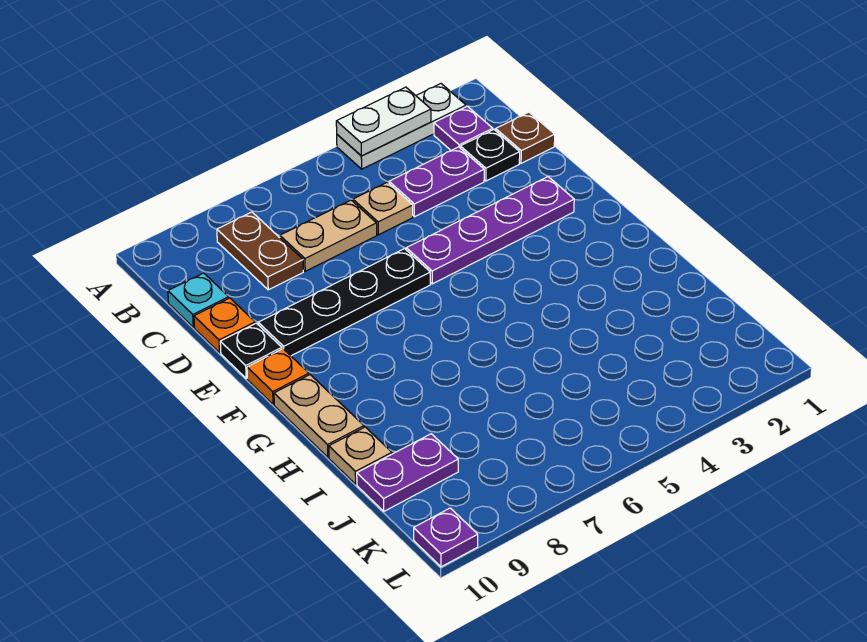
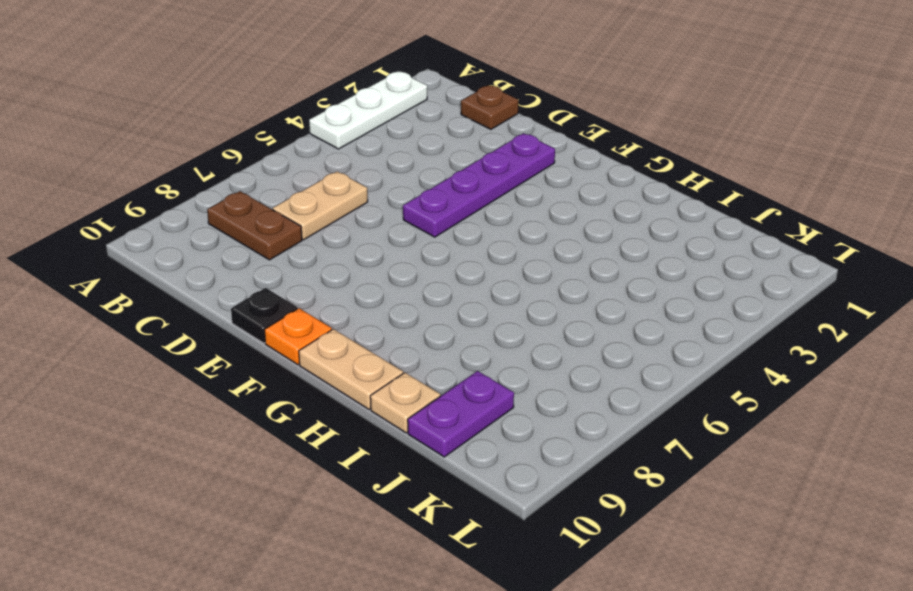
none -> purple 1x1 plate [434,106,493,150]
none -> black 1x1 plate [460,130,520,181]
none -> purple 1x2 plate [389,147,484,217]

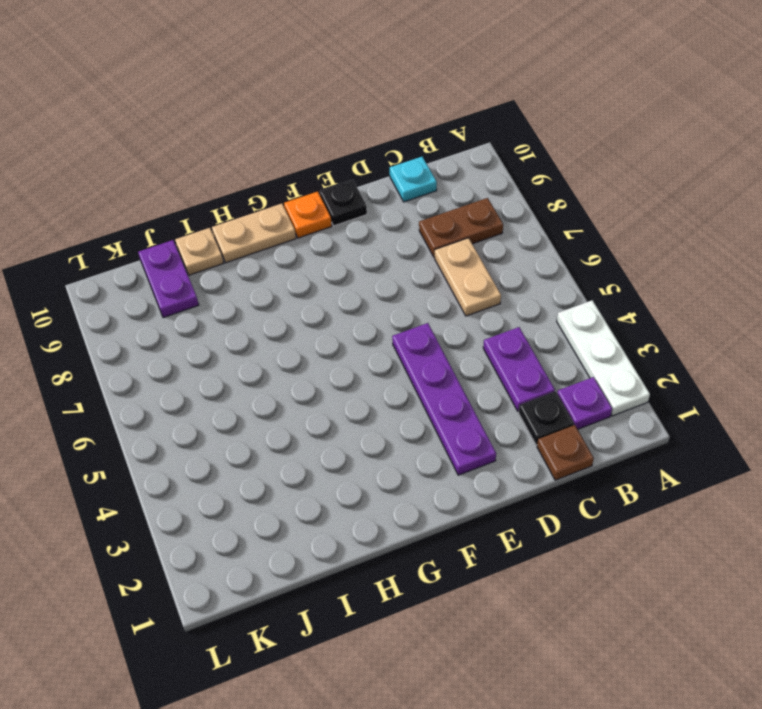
none -> tan 1x1 plate [353,182,413,235]
none -> orange 1x1 plate [194,298,255,353]
none -> black 1x4 plate [258,249,430,356]

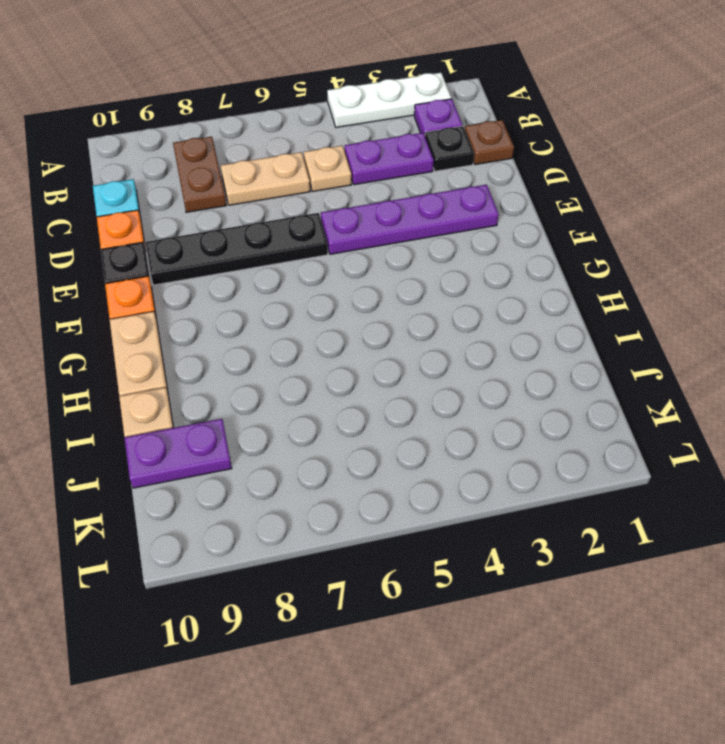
none -> purple 1x1 plate [414,508,478,567]
none -> white 1x2 plate [336,87,431,156]

